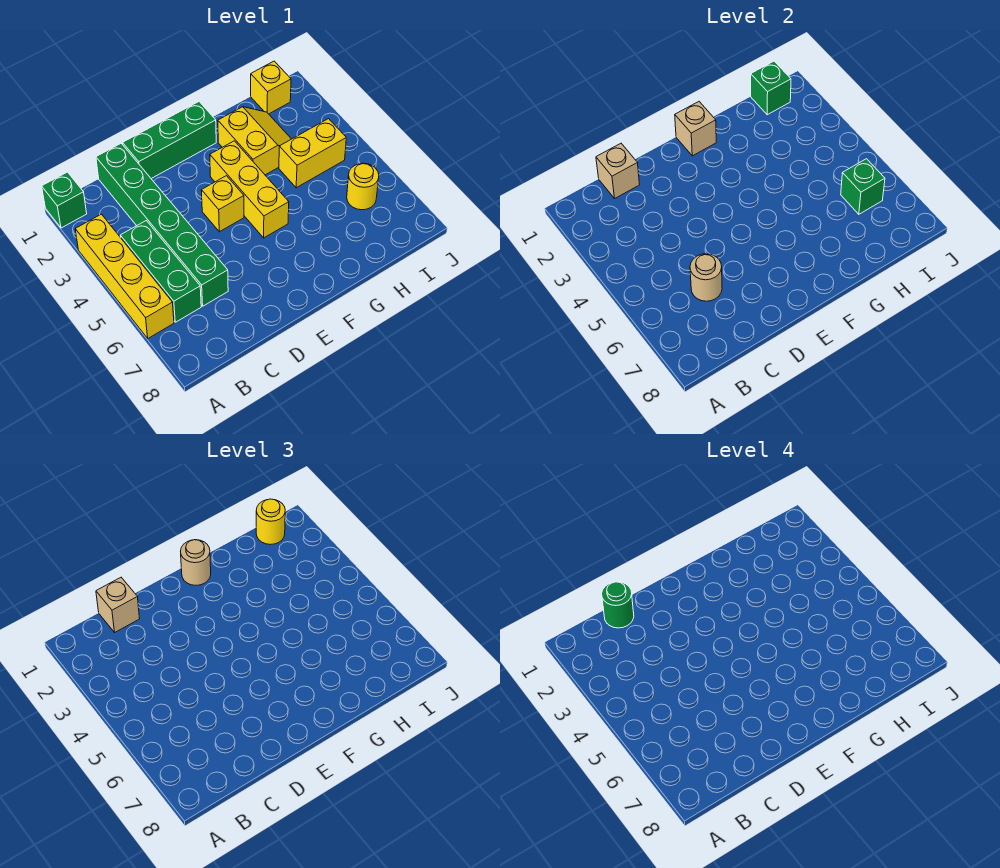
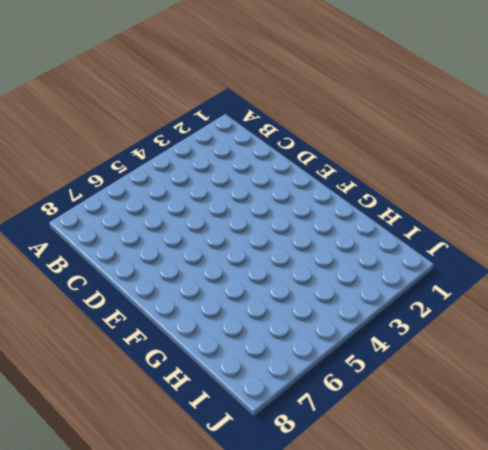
none -> green 1x1 brick [42,172,87,228]
none -> yellow 1x4 brick [75,214,174,338]
none -> green 1x3 brick [120,221,201,322]

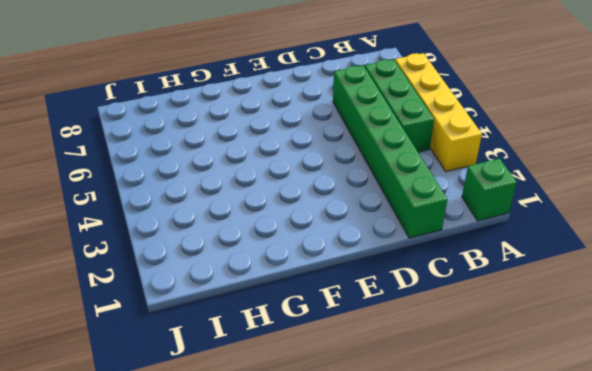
none -> green 1x3 brick [123,102,216,179]
none -> yellow 1x1 brick [201,176,244,232]
none -> yellow 1x3 brick [210,141,289,238]

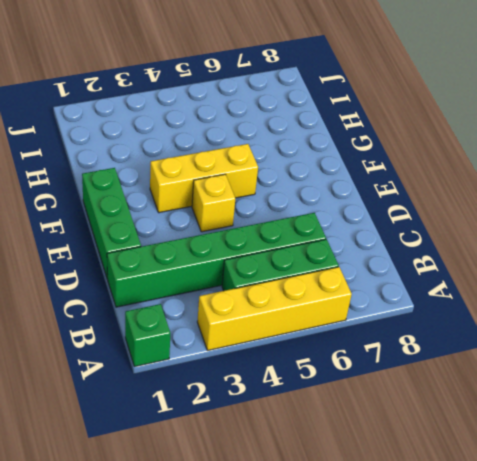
none -> yellow 2x2 slope [218,107,291,175]
none -> yellow 1x2 brick [279,119,346,188]
none -> yellow 1x1 brick [251,61,291,114]

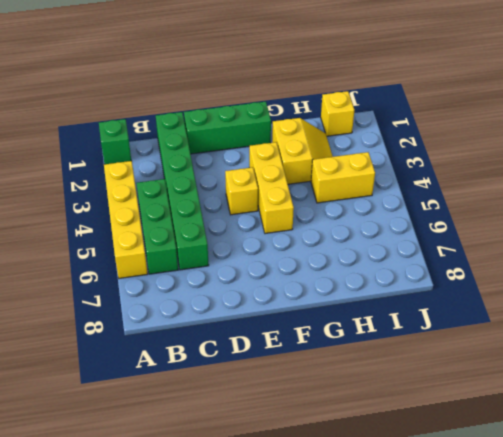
none -> yellow 1x1 round brick [347,163,379,210]
none -> tan 1x1 brick [596,143,640,198]
none -> tan 1x1 round brick [690,254,722,301]

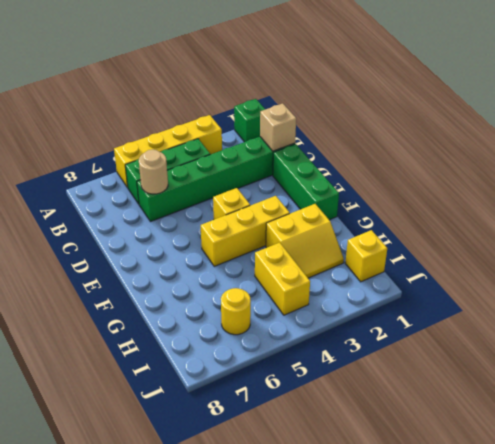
none -> tan 1x1 brick [675,102,716,156]
none -> green 1x1 brick [751,61,791,115]
none -> green 1x1 brick [841,159,885,214]

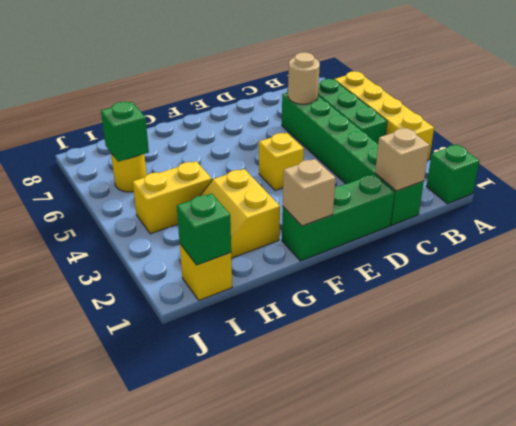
none -> yellow 1x3 brick [210,141,289,238]
none -> tan 1x1 brick [96,577,140,632]
none -> tan 1x1 round brick [181,540,211,585]

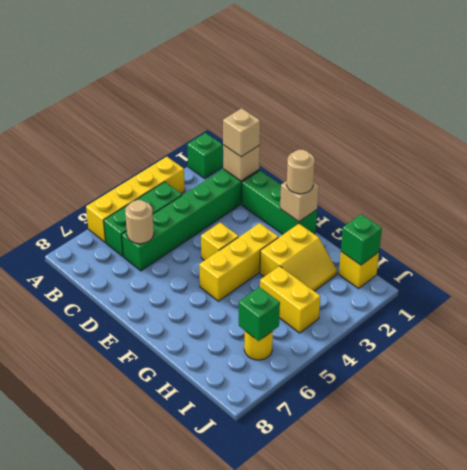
none -> yellow 1x1 round brick [256,499,285,545]
none -> green 1x1 round brick [602,582,634,628]

